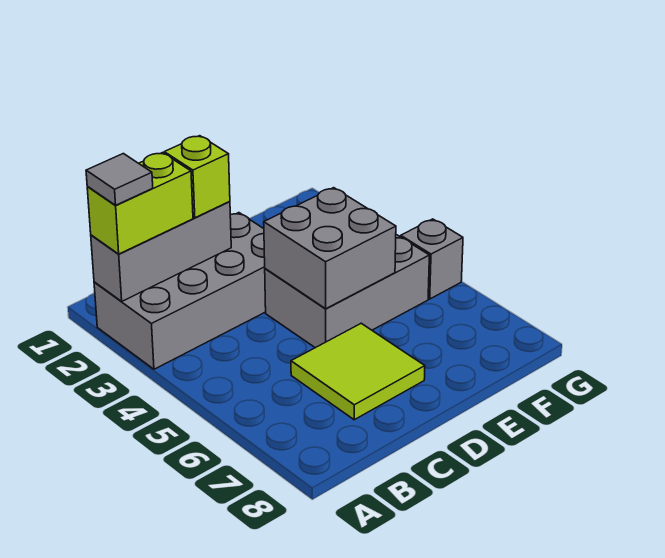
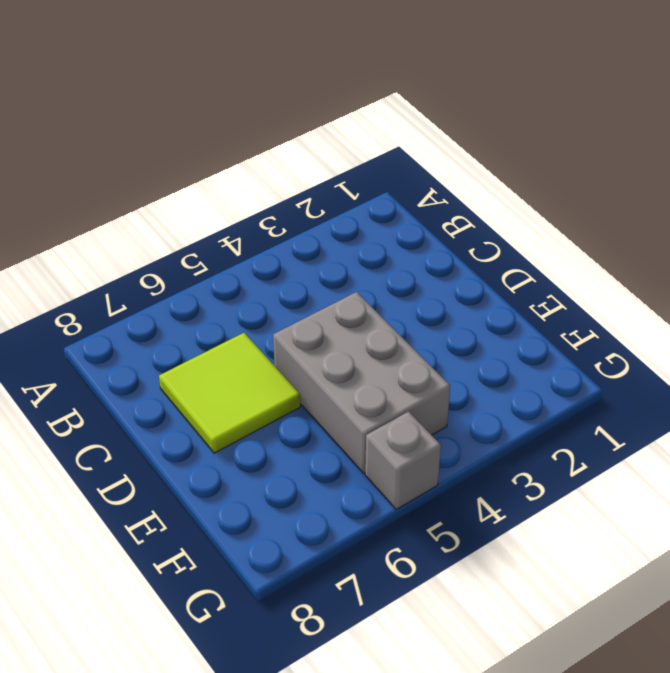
none -> grey 2x4 brick [94,213,266,369]
none -> grey 1x3 brick [91,202,231,302]

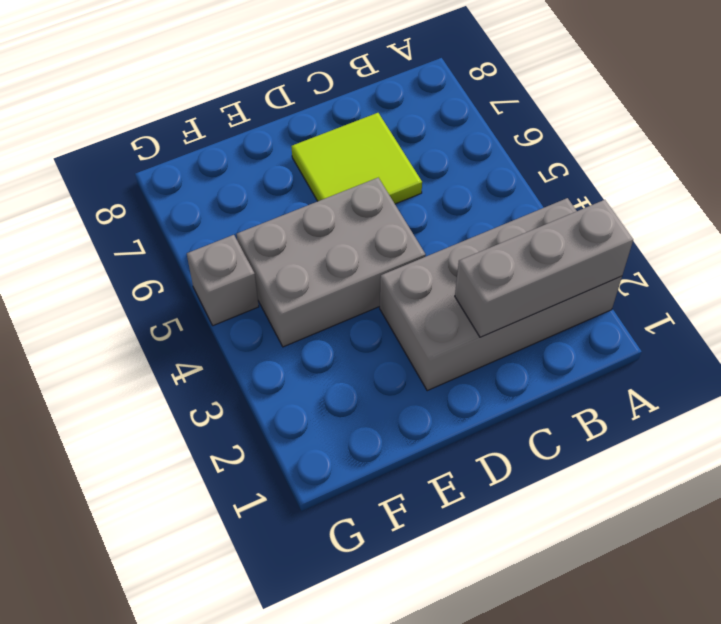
none -> grey 2x2 brick [264,188,396,309]
none -> lime 1x2 brick [87,153,193,254]

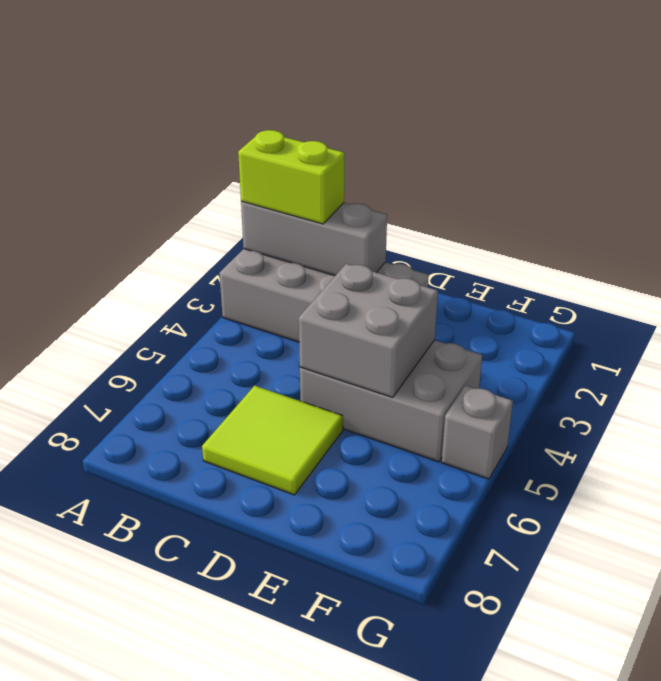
none -> lime 1x1 brick [164,136,230,218]
none -> grey 1x1 tile [86,154,153,205]

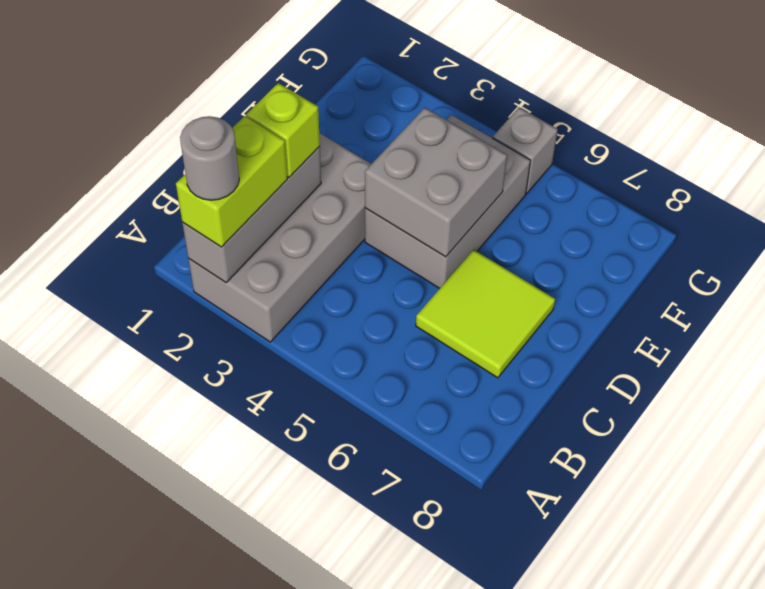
grey 1x1 round brick [180,116,239,200] -> grey 1x1 tile [86,154,153,205]

